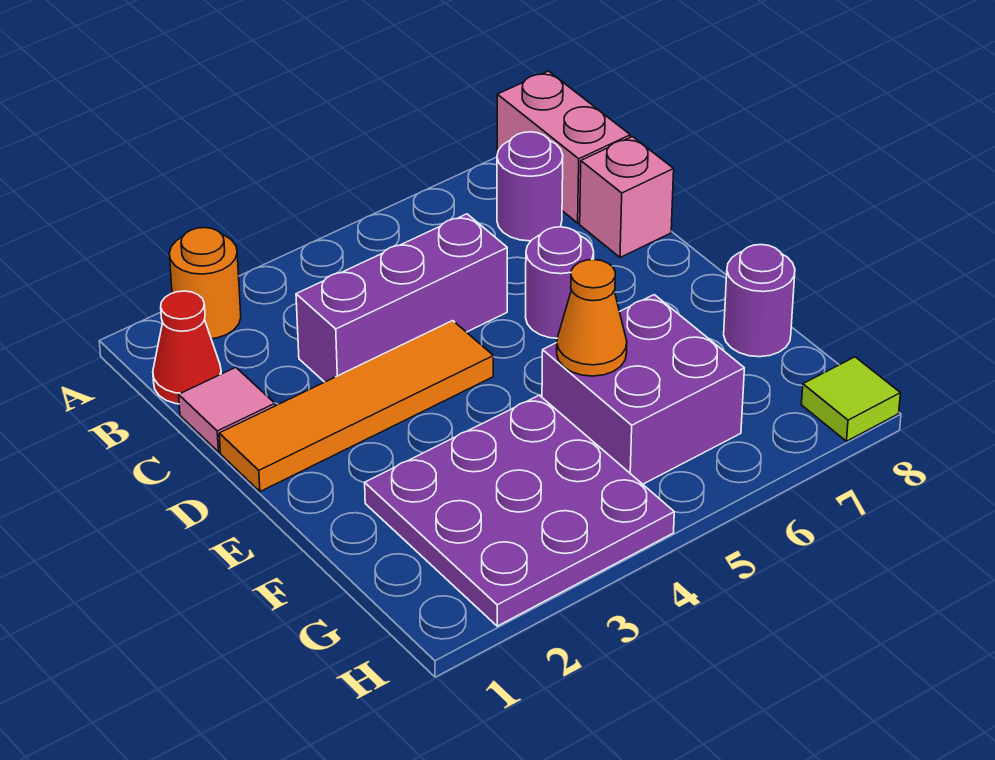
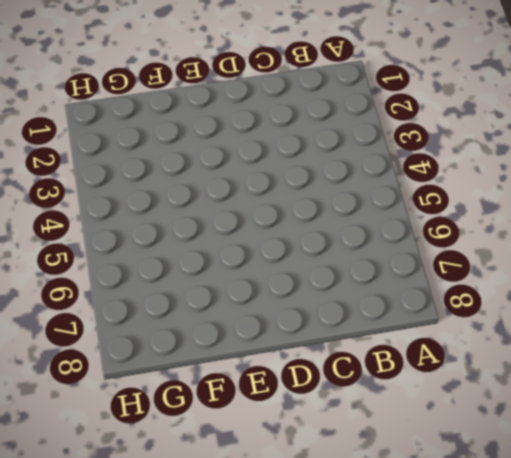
none -> orange 1x1 round brick [169,228,241,339]
none -> pink 1x2 brick [497,71,630,223]
none -> red 1x1 cone [153,291,221,404]

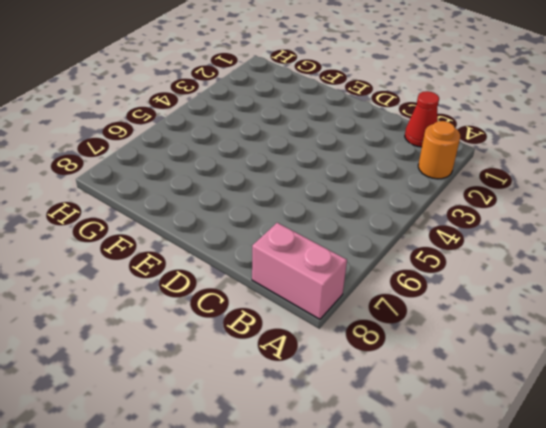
none -> purple 1x1 round brick [497,132,563,241]
none -> pink 1x1 tile [179,367,275,452]
none -> purple 1x3 brick [296,214,507,382]

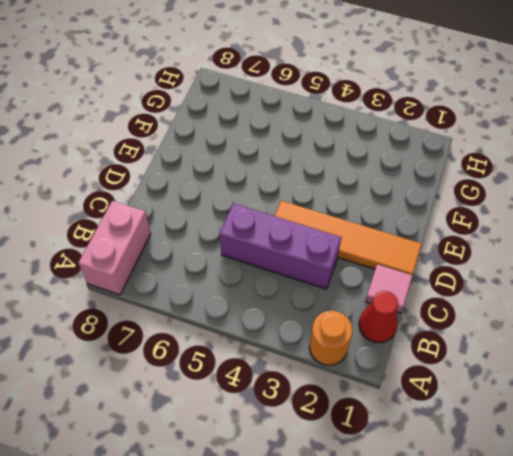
none -> purple 1x1 round brick [497,132,563,241]
none -> pink 1x1 brick [580,137,674,258]
none -> purple 1x1 round brick [526,227,594,338]

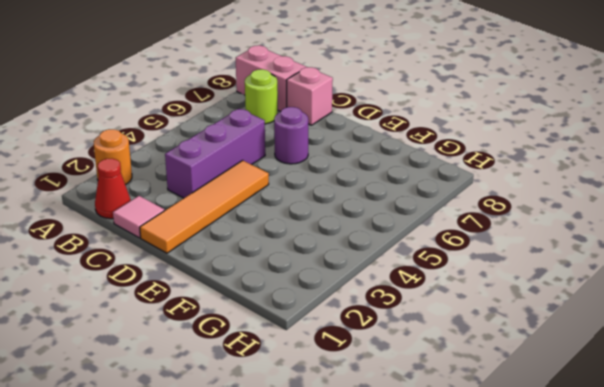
lime 1x1 round brick [245,69,278,124] -> purple 1x1 round brick [497,132,563,241]
none -> purple 3x3 plate [365,395,674,626]
none -> purple 2x2 brick [542,295,744,484]
none -> purple 1x1 round brick [724,245,795,357]

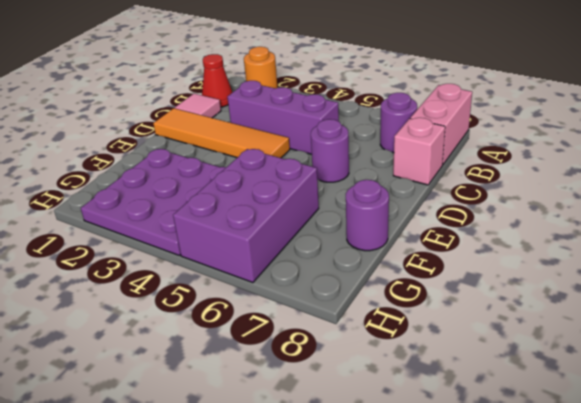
purple 2x3 brick [173,149,319,283] -> purple 2x2 brick [542,295,744,484]
none -> lime 1x1 tile [801,357,900,441]
none -> orange 1x1 cone [557,260,627,376]

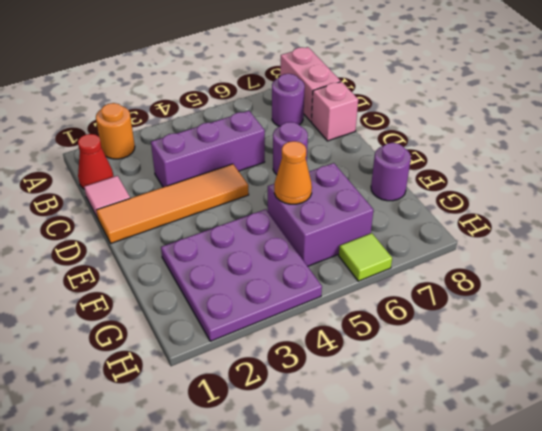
lime 1x1 tile [339,233,392,281] -> lime 1x1 tile moved to [801,357,900,441]

